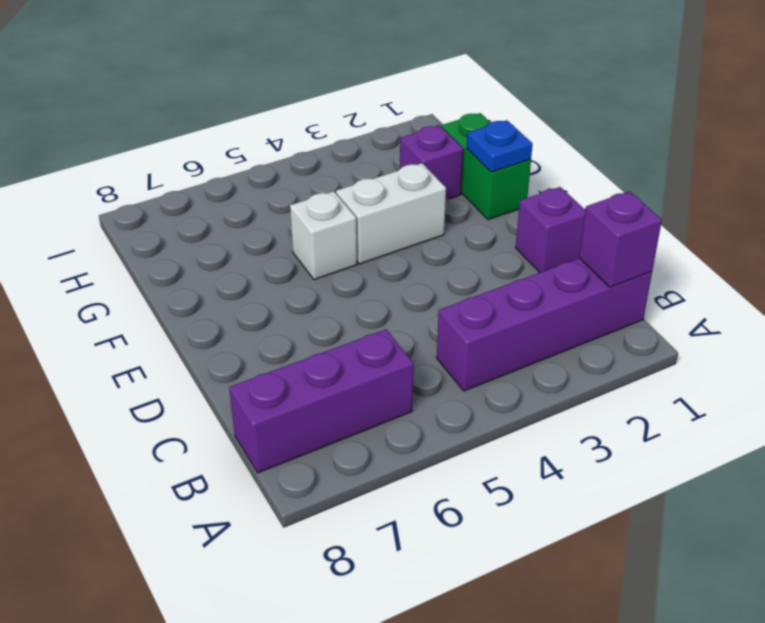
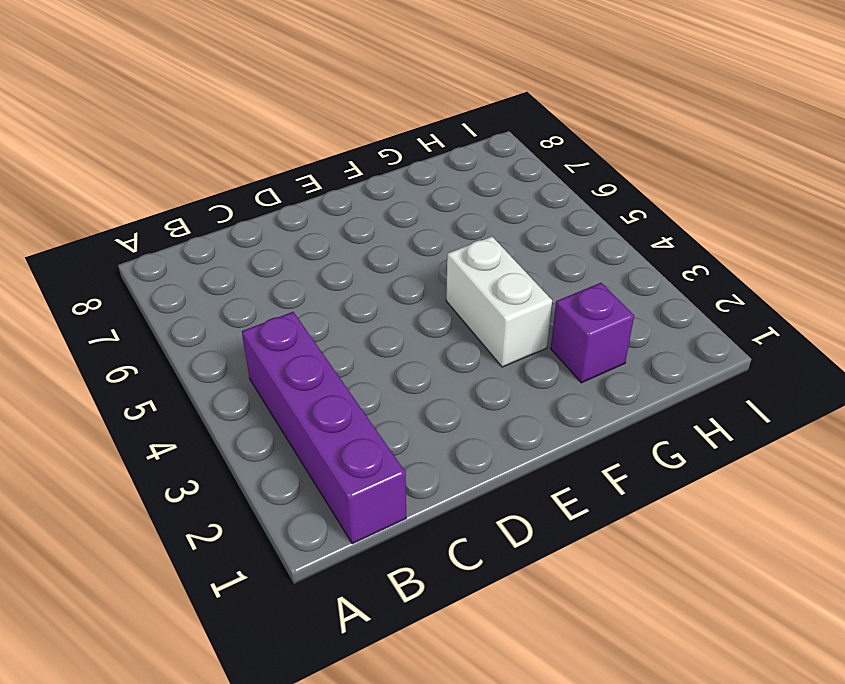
none -> purple 1x3 brick [229,329,413,473]
none -> purple 1x1 brick [516,187,585,273]

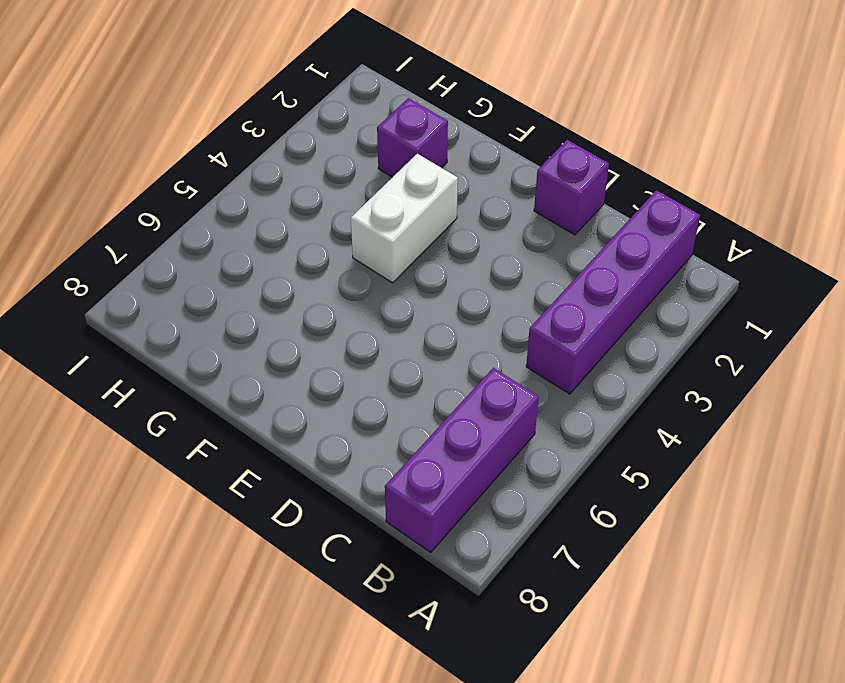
none -> green 1x2 brick [442,113,531,220]
none -> white 1x1 brick [290,191,357,280]

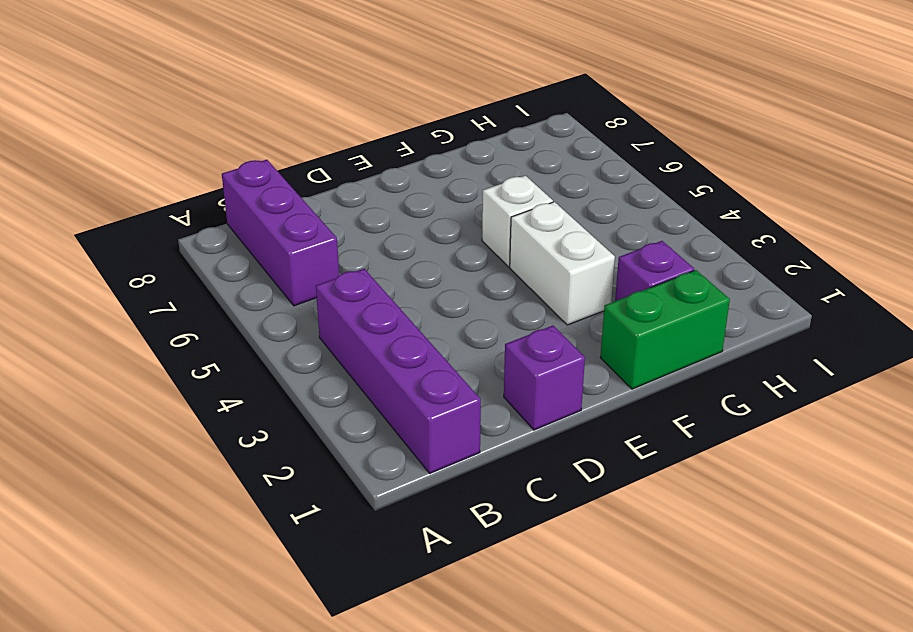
none -> purple 1x1 brick [579,191,662,287]
none -> blue 1x1 plate [467,120,533,172]

